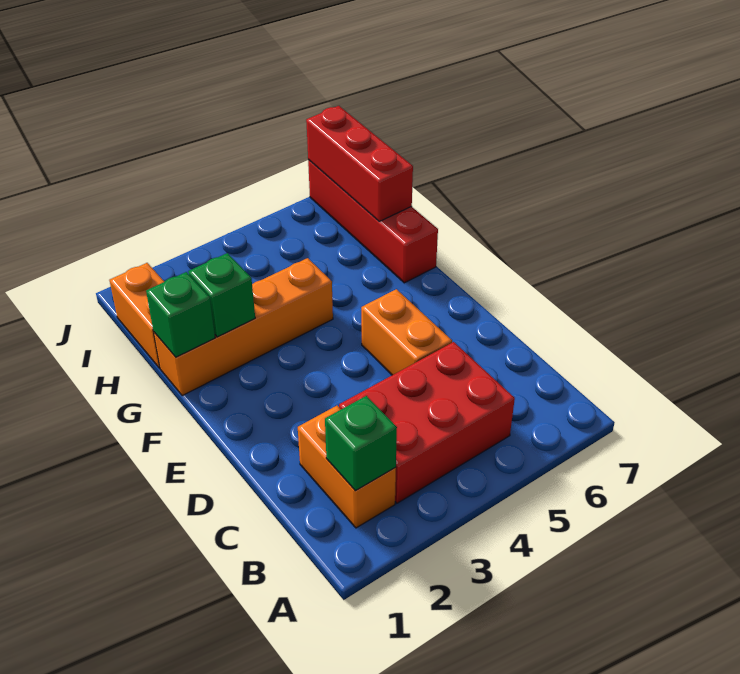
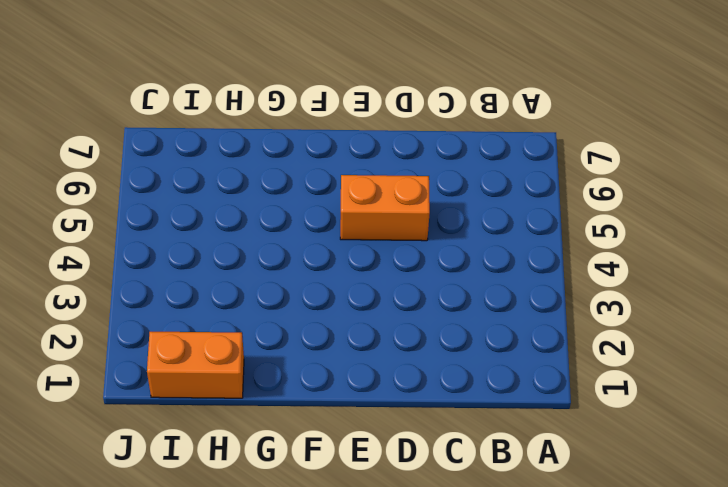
none -> orange 1x2 brick [298,406,396,528]
none -> red 2x3 brick [339,342,515,503]

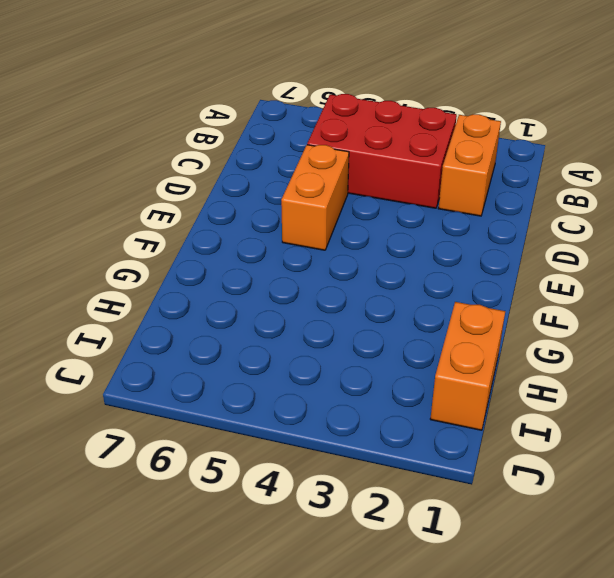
none -> orange 1x4 brick [154,258,333,396]
none -> red 1x4 brick [308,160,438,283]

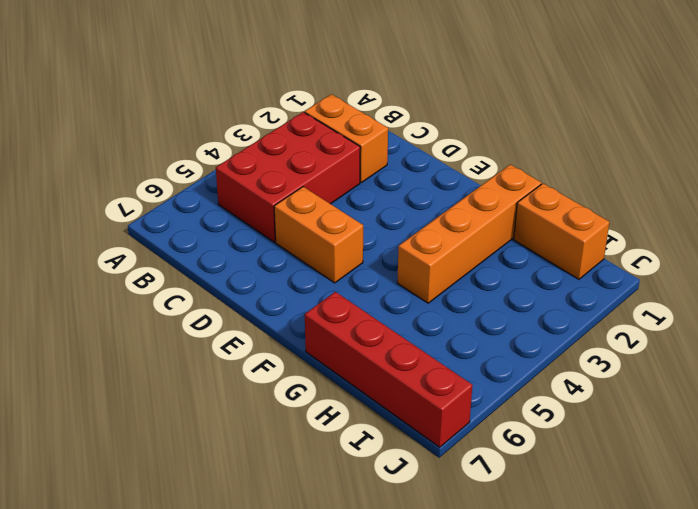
none -> green 1x1 brick [325,396,397,491]
none -> green 1x1 brick [146,272,215,357]

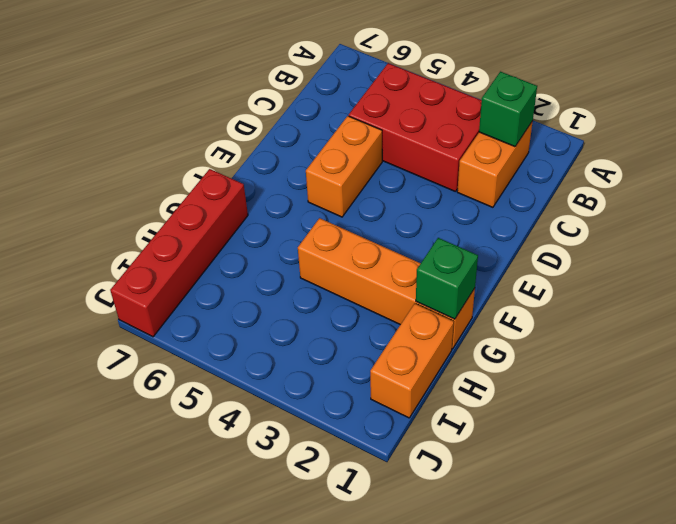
none -> green 1x1 brick [188,253,255,337]
none -> red 1x3 brick [306,106,413,221]

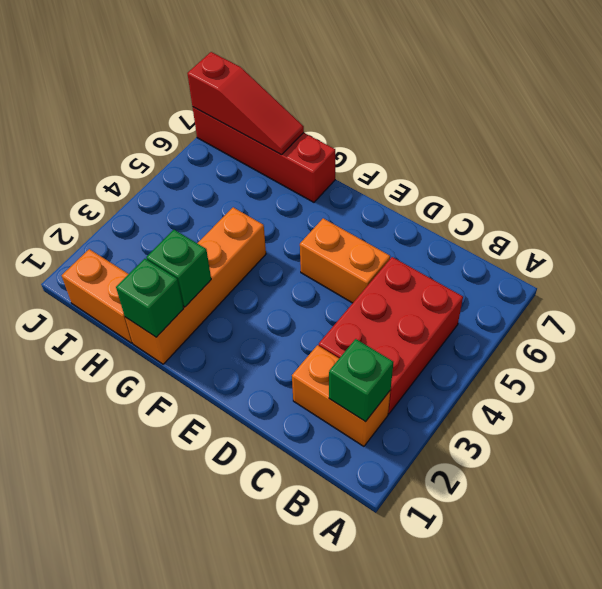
red 1x3 slope [187,52,304,155] -> red 1x3 brick [306,106,413,221]

